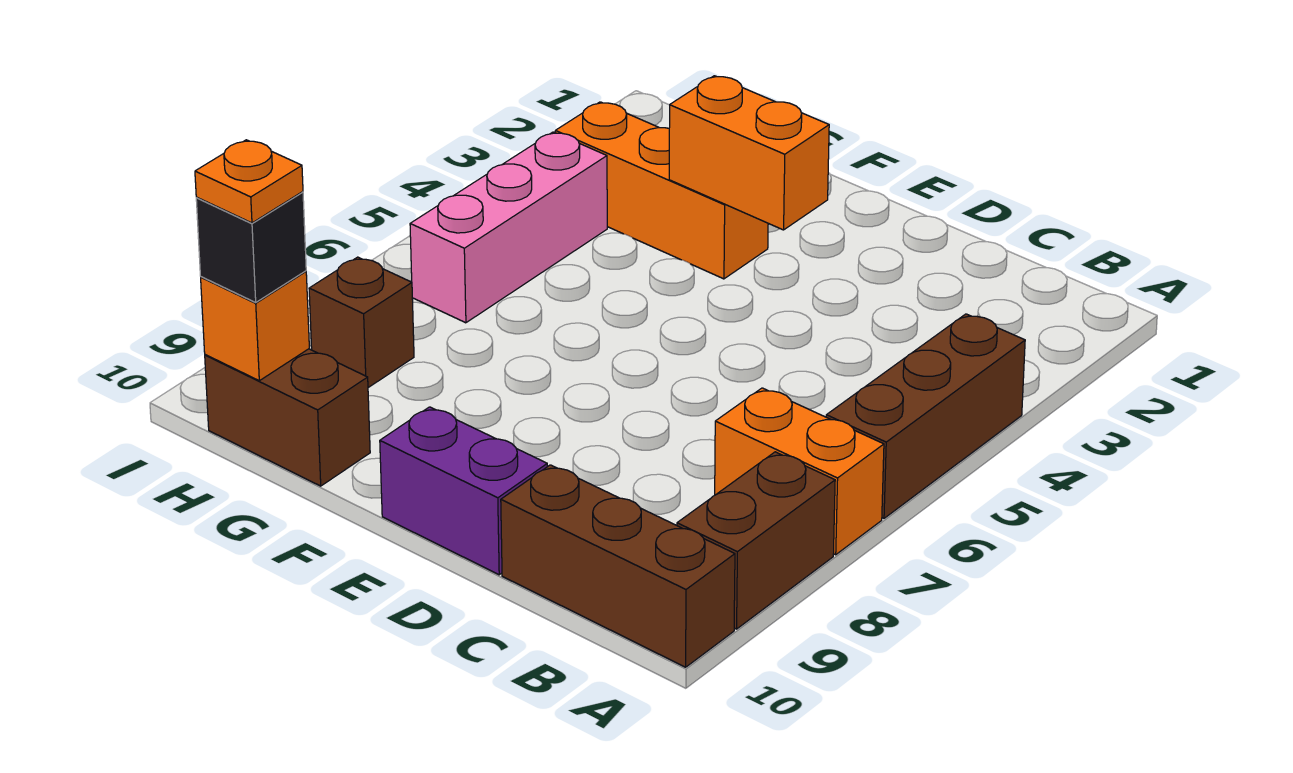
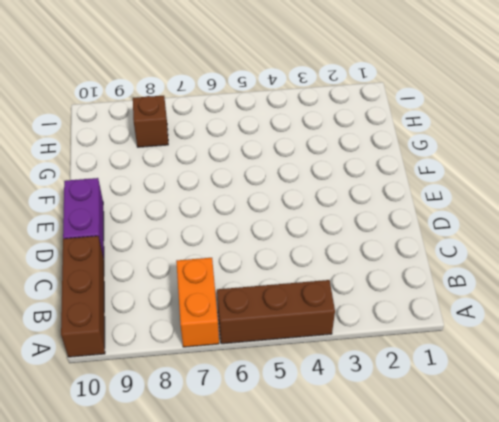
none -> brown 1x2 brick [677,452,835,629]
none -> orange 1x3 brick [555,102,768,279]
none -> brown 1x2 brick [205,349,370,486]

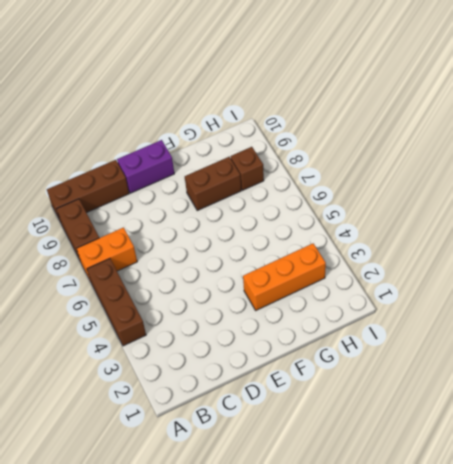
brown 1x2 brick [184,157,241,210] -> brown 1x2 brick moved to [205,349,370,486]
none -> pink 1x3 brick [410,132,607,323]
none -> orange 1x2 brick [669,76,829,230]
none -> orange 1x1 brick [201,271,309,381]

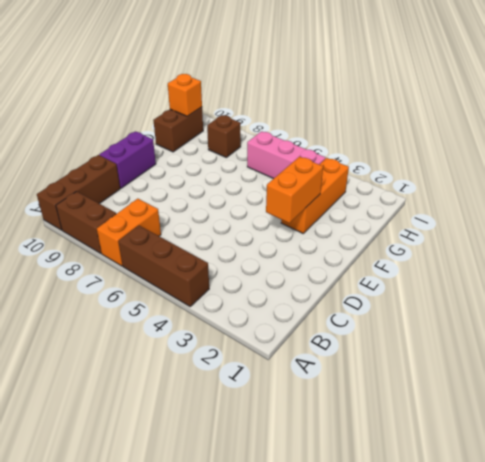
none -> black 1x1 brick [196,192,306,302]
none -> orange 1x1 plate [195,140,303,223]

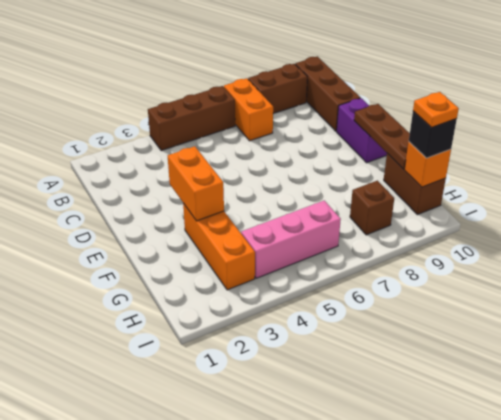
brown 1x3 plate [354,104,410,169] -> none

